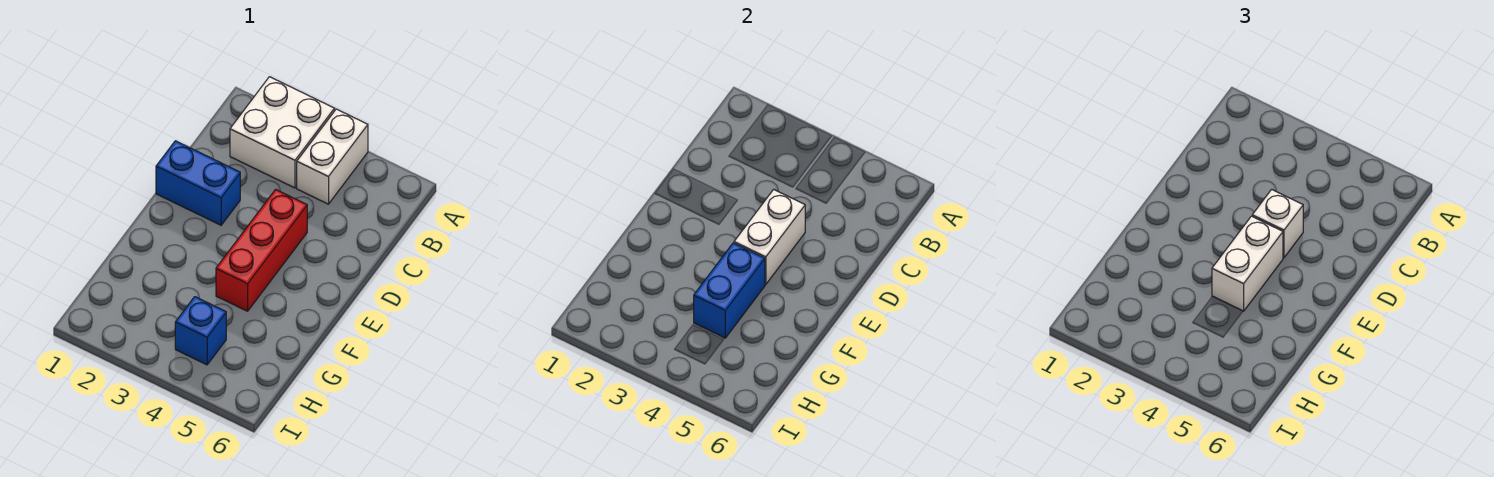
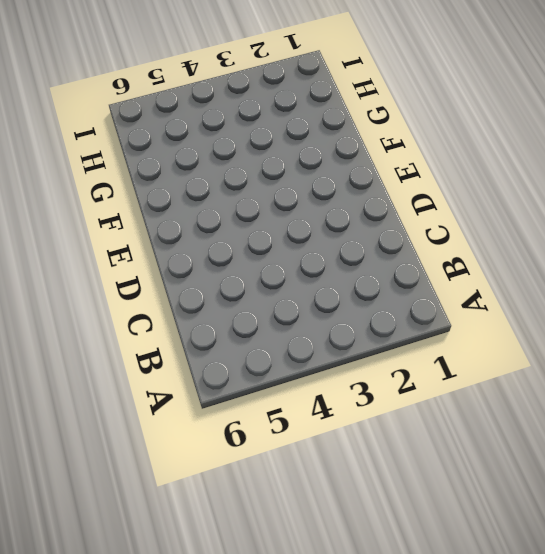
none -> white 2x2 brick [230,77,335,188]
none -> white 1x2 brick [297,109,368,204]

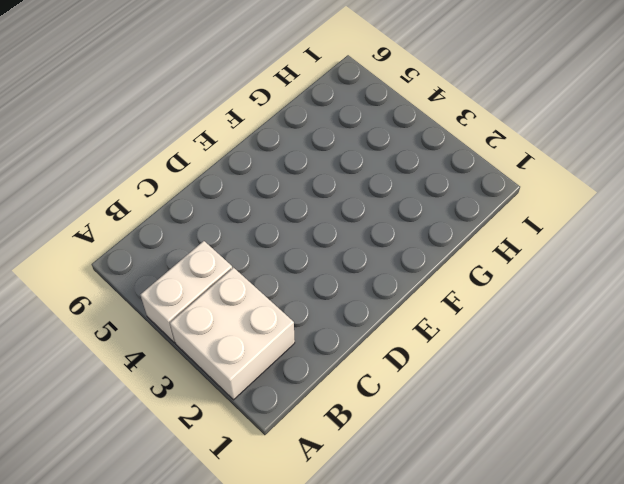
none -> blue 1x2 brick [156,141,240,225]
none -> red 1x3 brick [216,189,307,311]

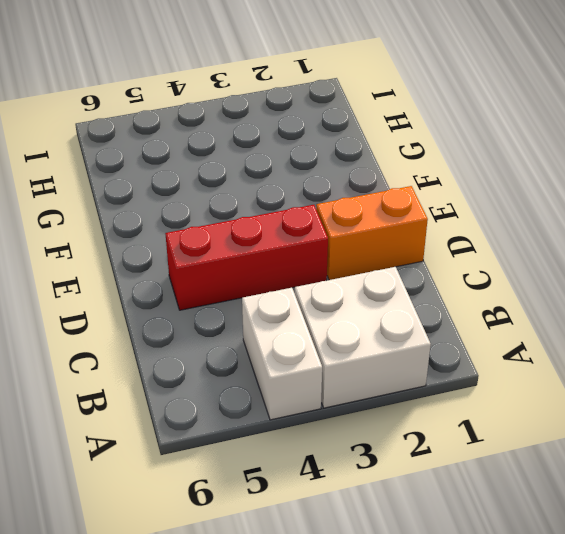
orange 1x2 brick [316,186,428,280] -> blue 1x2 brick [156,141,240,225]
red 1x3 brick [165,205,328,310] -> red 1x3 brick turned to [216,189,307,311]
none -> blue 1x1 brick [175,297,226,365]
none -> white 1x2 brick [734,189,805,285]

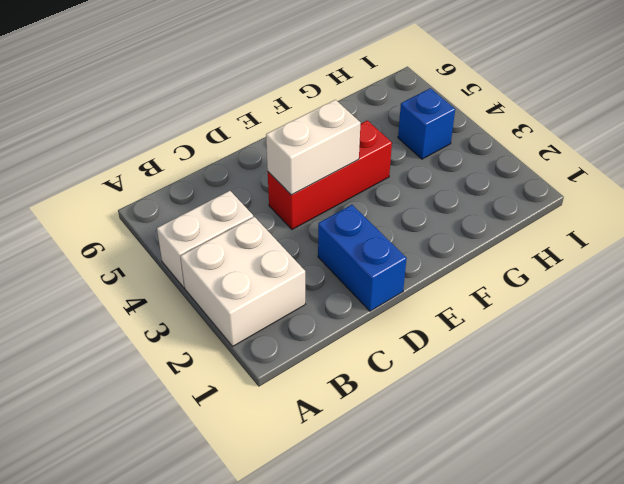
none -> blue 1x2 brick [694,243,765,338]
none -> white 1x1 brick [1252,189,1303,258]

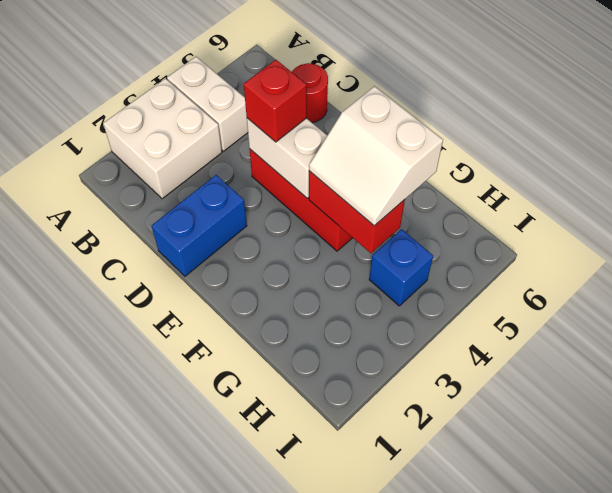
red 1x1 round brick [292,63,328,123] -> none
red 1x1 brick [244,60,307,142] -> white 1x1 brick [1252,189,1303,258]
red 1x2 brick [309,171,405,253] -> blue 1x2 brick [694,243,765,338]
white 2x2 slope [309,86,443,226] -> white 1x2 brick [1212,216,1283,311]

